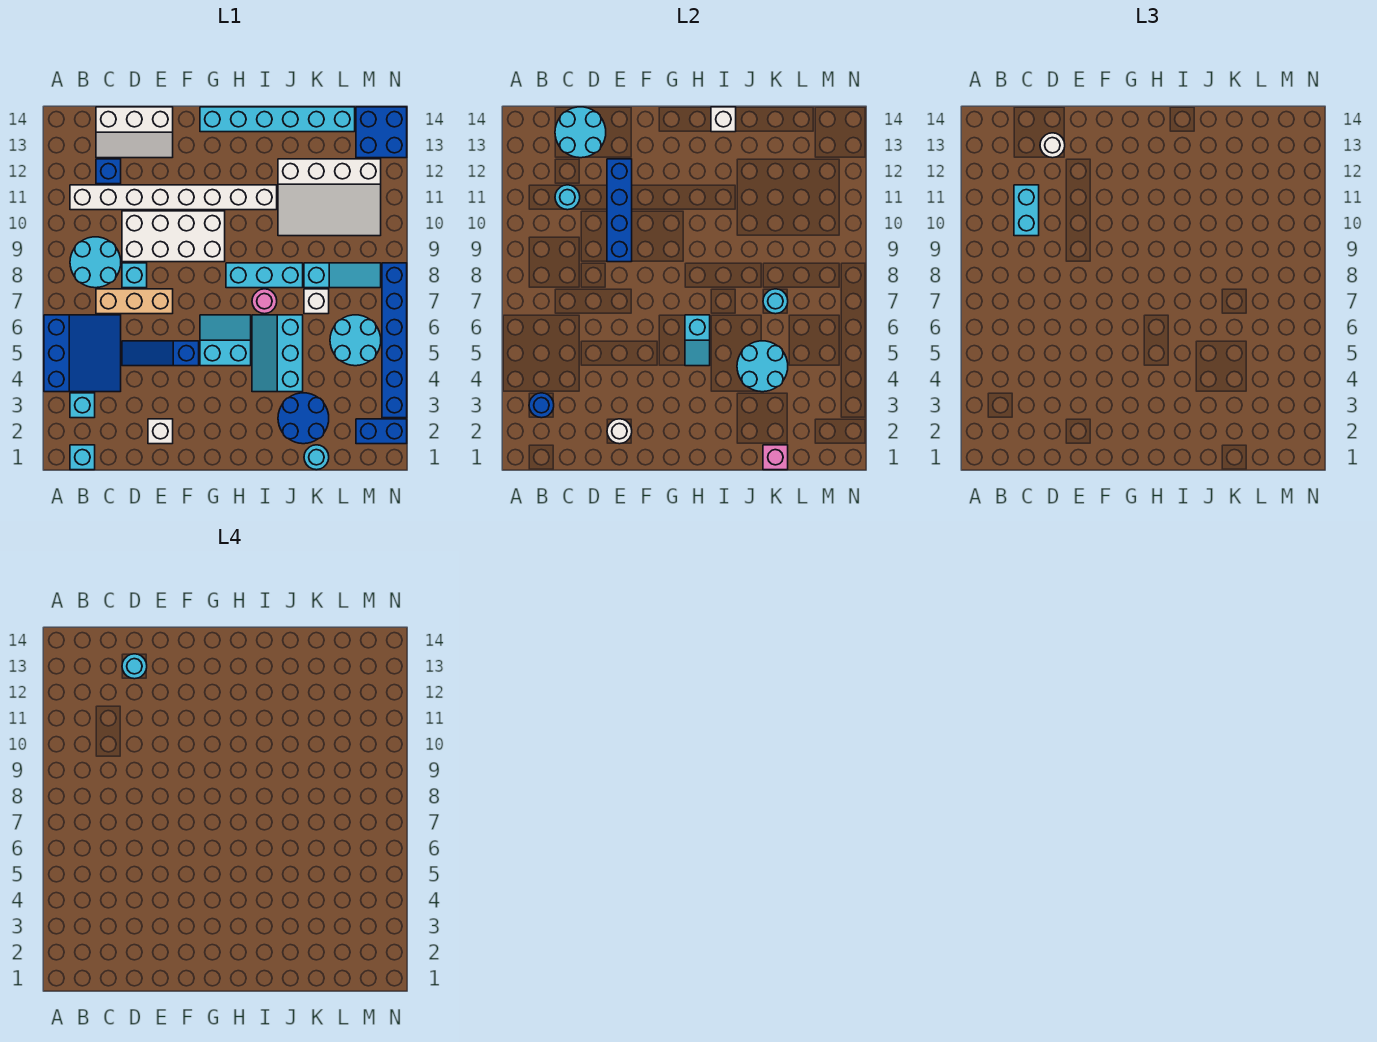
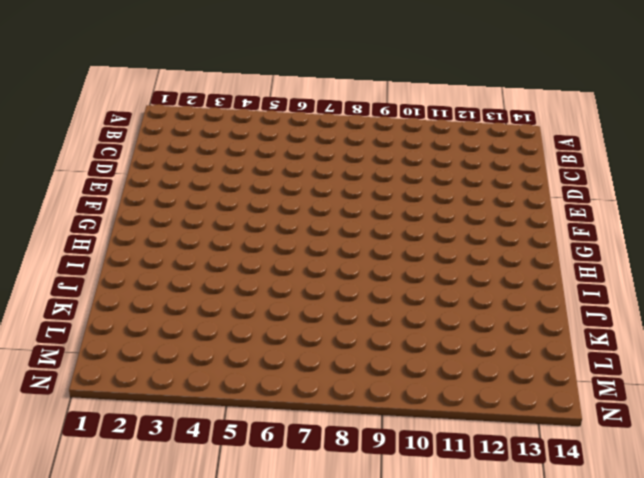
none -> blue 3x3 slope [44,315,121,392]
none -> cyan 1x1 brick [70,445,95,470]
none -> cyan 1x1 brick [70,393,95,418]
none -> cyan 2x2 round brick [70,237,121,288]

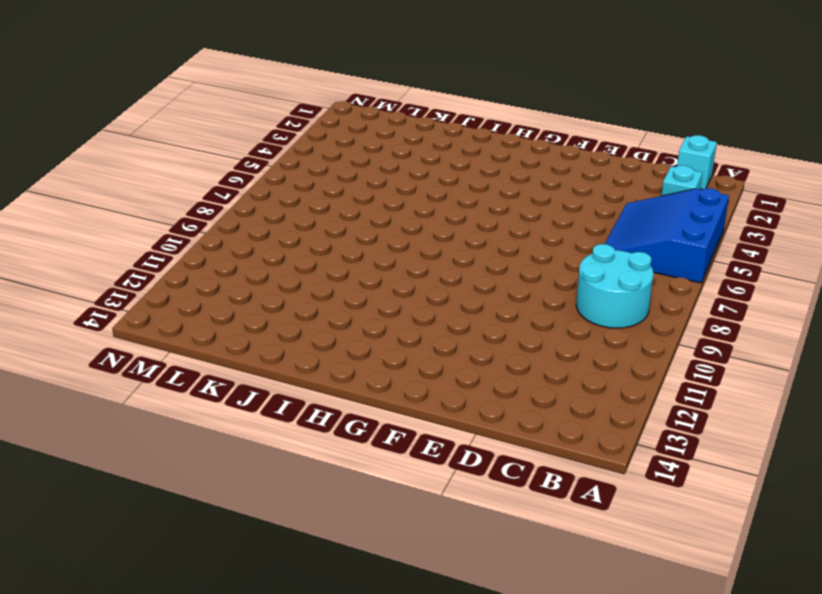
none -> white 1x8 brick [70,185,277,210]
none -> tan 1x3 brick [96,289,173,314]
none -> blue 1x1 brick [96,159,121,184]
none -> white 2x3 slope [96,107,173,158]

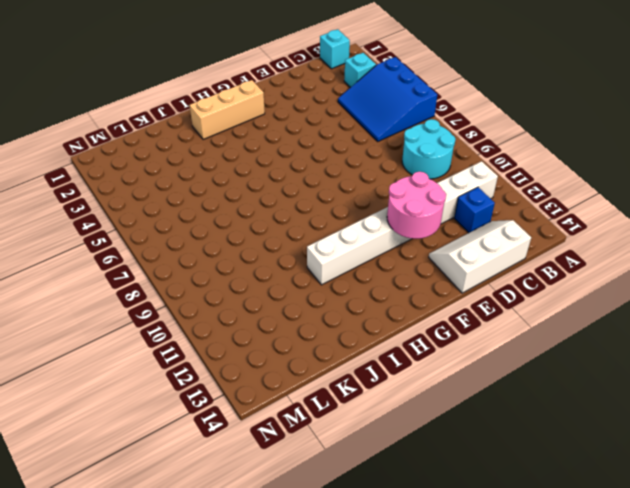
pink 2x2 round brick [387,172,446,239] -> blue 1x4 brick [607,159,632,262]
tan 1x3 brick [190,80,265,139] -> tan 1x3 brick moved to [96,289,173,314]
none -> blue 1x3 slope [122,341,199,366]
none -> cyan 1x1 brick [122,263,147,288]
none -> white 2x4 brick [122,211,225,262]
none -> white 1x1 brick [148,419,173,444]

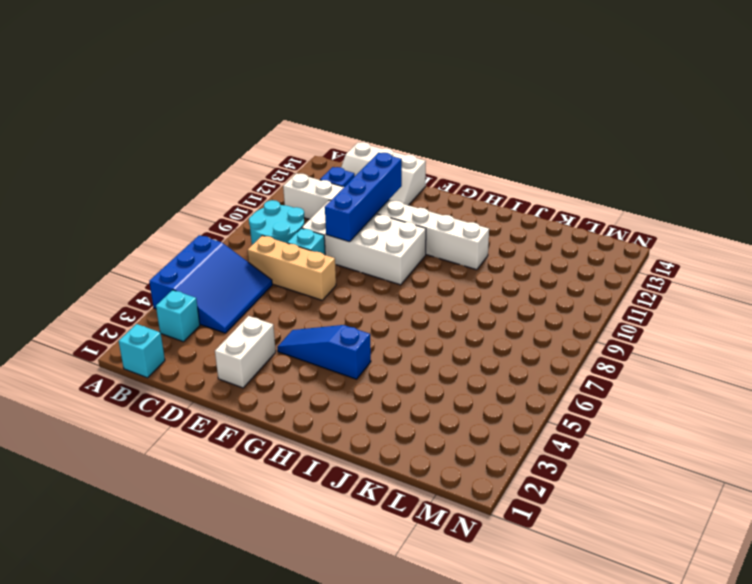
white 1x2 brick [215,316,276,388] -> white 1x1 brick [148,419,173,444]
blue 1x3 slope [277,325,371,379] -> blue 1x3 slope moved to [122,341,199,366]
none -> cyan 2x2 slope [200,315,251,366]
none -> cyan 1x6 brick [200,107,355,132]
none -> cyan 1x3 brick [226,263,303,288]
none -> cyan 2x3 slope [252,315,303,392]

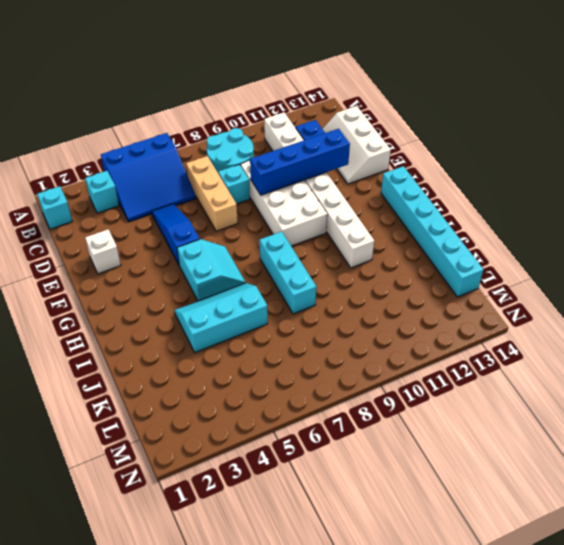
none -> pink 1x1 round brick [252,289,277,314]
none -> blue 2x2 round brick [278,393,329,444]
none -> white 3x4 slope [278,159,381,236]
none -> cyan 1x1 round brick [304,445,329,470]

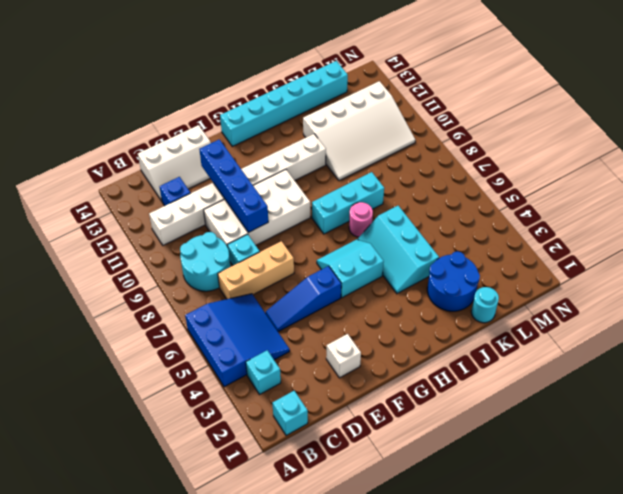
none -> white 1x1 brick [304,289,329,314]
none -> cyan 1x3 slope [304,263,381,288]
none -> cyan 2x2 round brick [330,315,381,366]
none -> blue 1x2 brick [356,419,407,444]

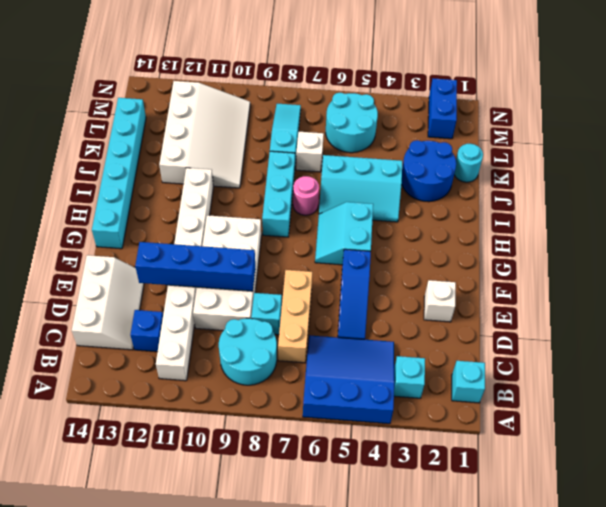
none -> blue 2x2 brick [356,107,407,158]
none -> blue 1x6 brick [382,263,407,418]
none -> blue 1x1 round brick [529,393,554,418]
none -> cyan 1x1 round brick [555,185,580,210]

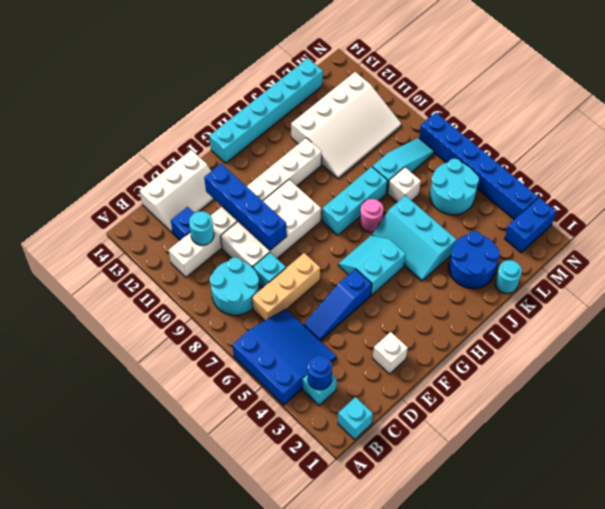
none -> blue 2x2 brick [356,107,407,158]
none -> cyan 2x2 round brick [555,107,606,158]
none -> white 1x1 round brick [607,419,632,444]
none -> cyan 1x2 slope [685,315,710,366]

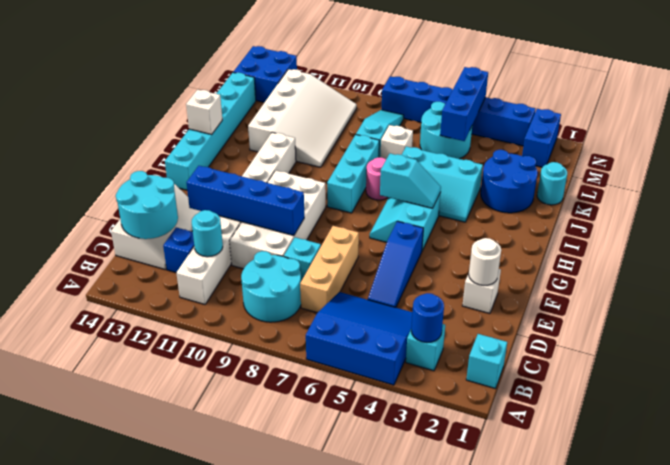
blue 1x3 brick [440,67,488,141] -> none
none -> cyan 2x2 round brick [737,341,788,392]
none -> pink 1x1 brick [763,445,788,470]
none -> cyan 1x1 round brick [763,289,788,314]
none -> cyan 1x2 brick [1014,185,1039,236]

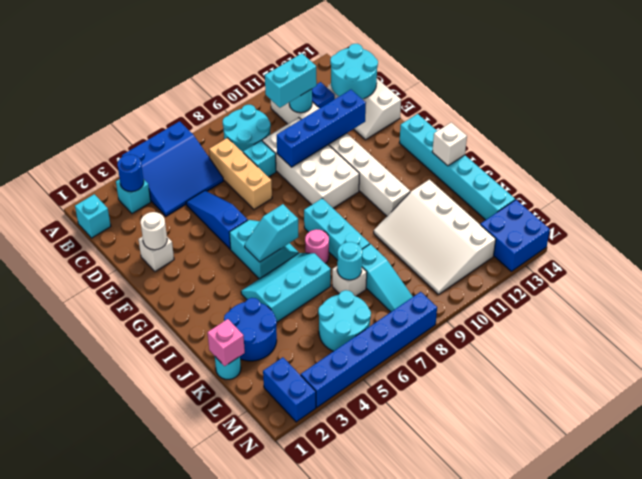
none -> cyan 2x2 round brick [737,341,788,392]
none -> white 1x1 round brick [1040,133,1065,158]
none -> cyan 1x1 round brick [122,654,147,679]

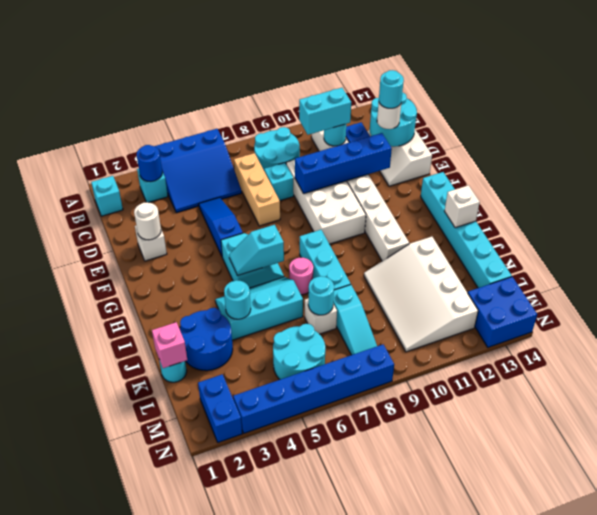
cyan 1x1 round brick [224,280,251,319] -> cyan 2x2 round brick [737,341,788,392]

